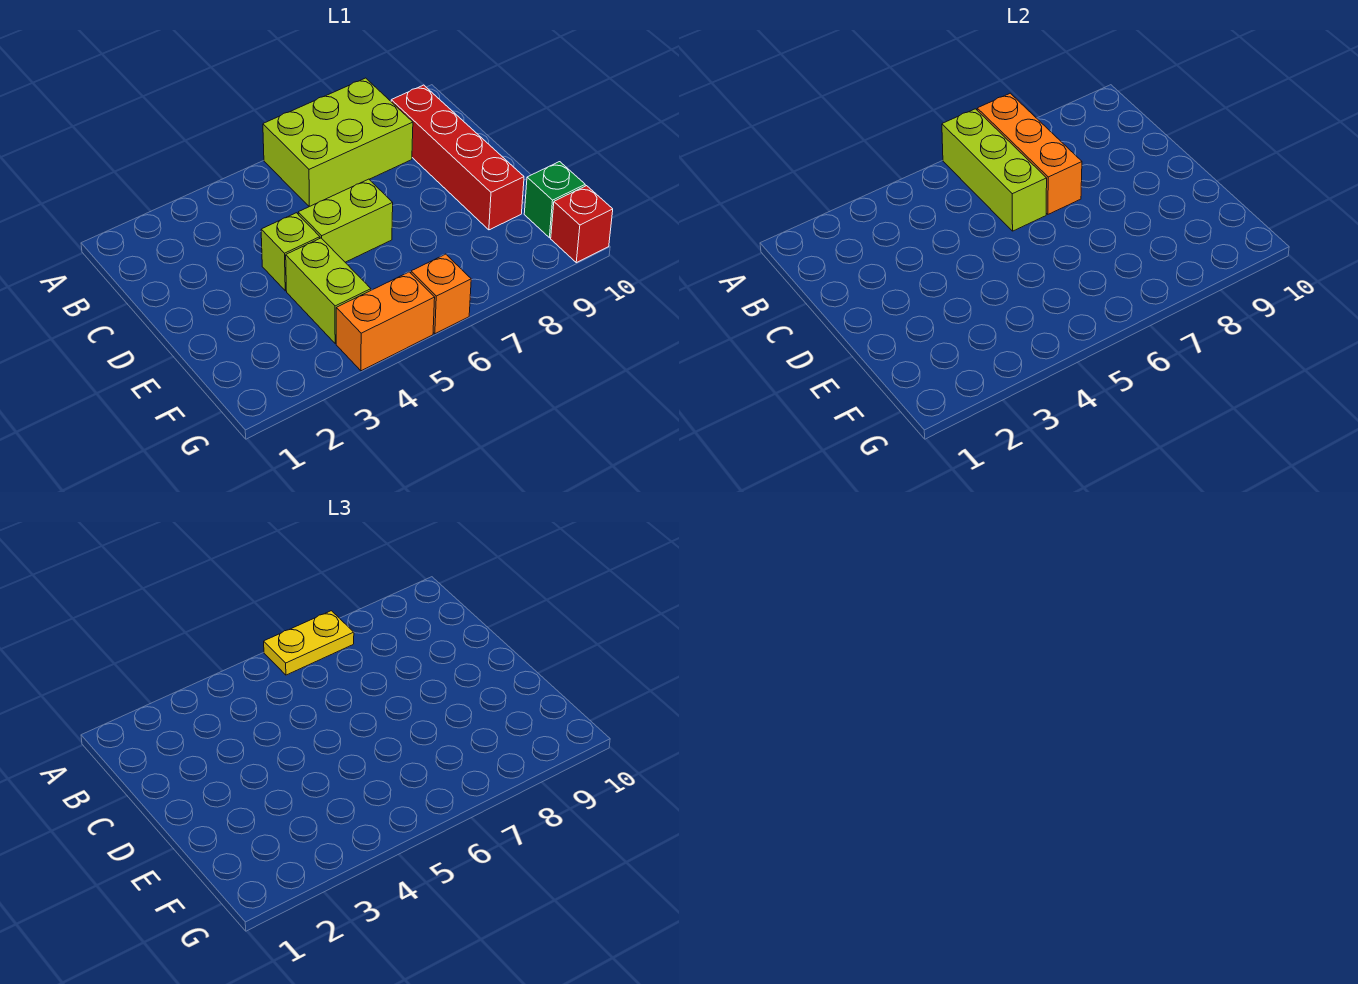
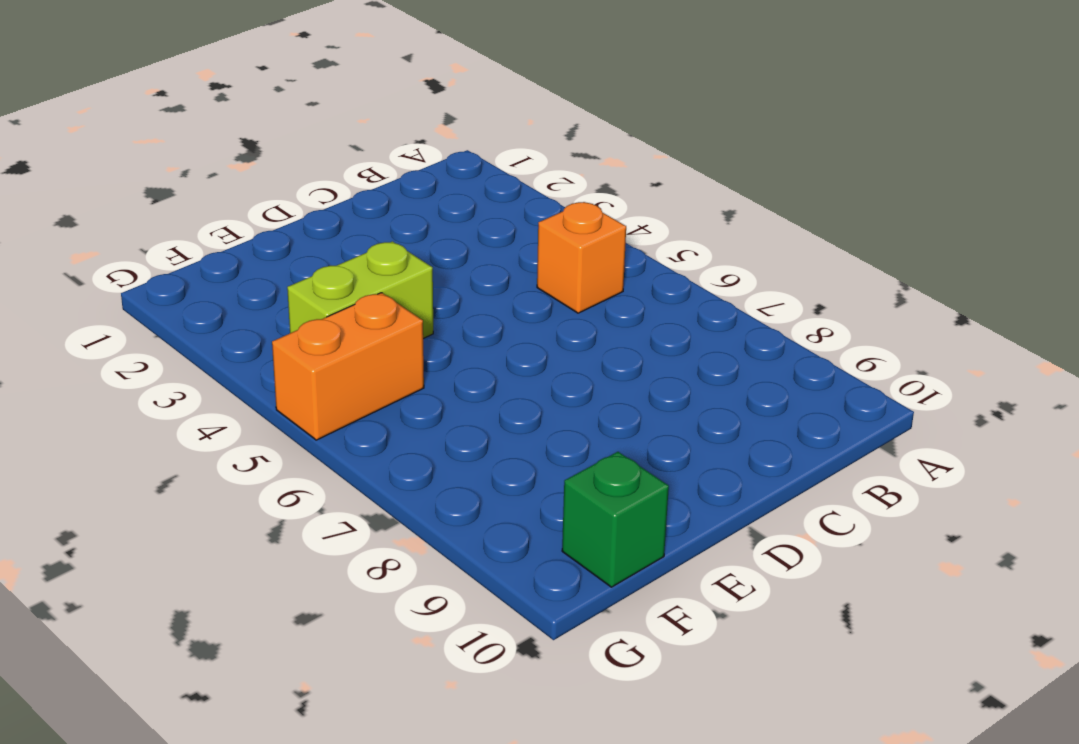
orange 1x1 brick [537,202,626,313] -> orange 1x1 brick moved to [411,254,471,334]
orange 1x2 brick [272,293,424,440] -> orange 1x2 brick turned to [336,272,435,371]
none -> lime 2x3 brick [263,78,413,206]
none -> red 1x4 brick [391,85,524,230]
none -> lime 1x1 brick [261,213,320,291]

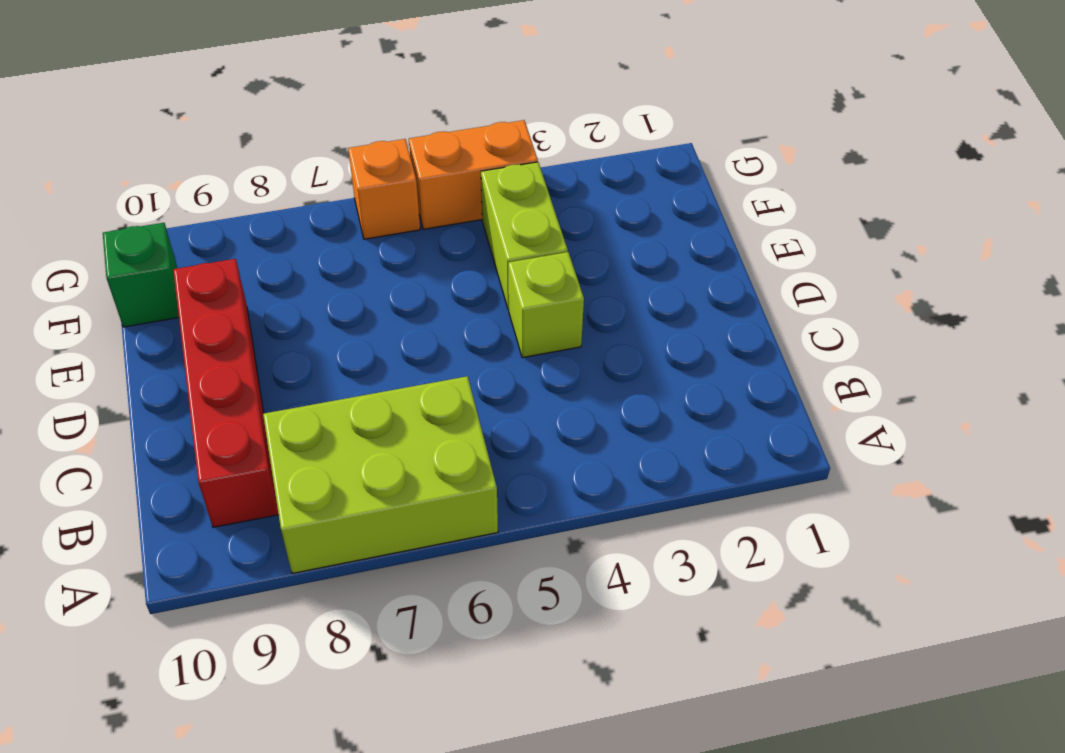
none -> lime 1x2 brick [298,179,393,262]
none -> red 1x1 brick [551,186,613,263]
none -> lime 1x3 brick [942,109,1047,231]

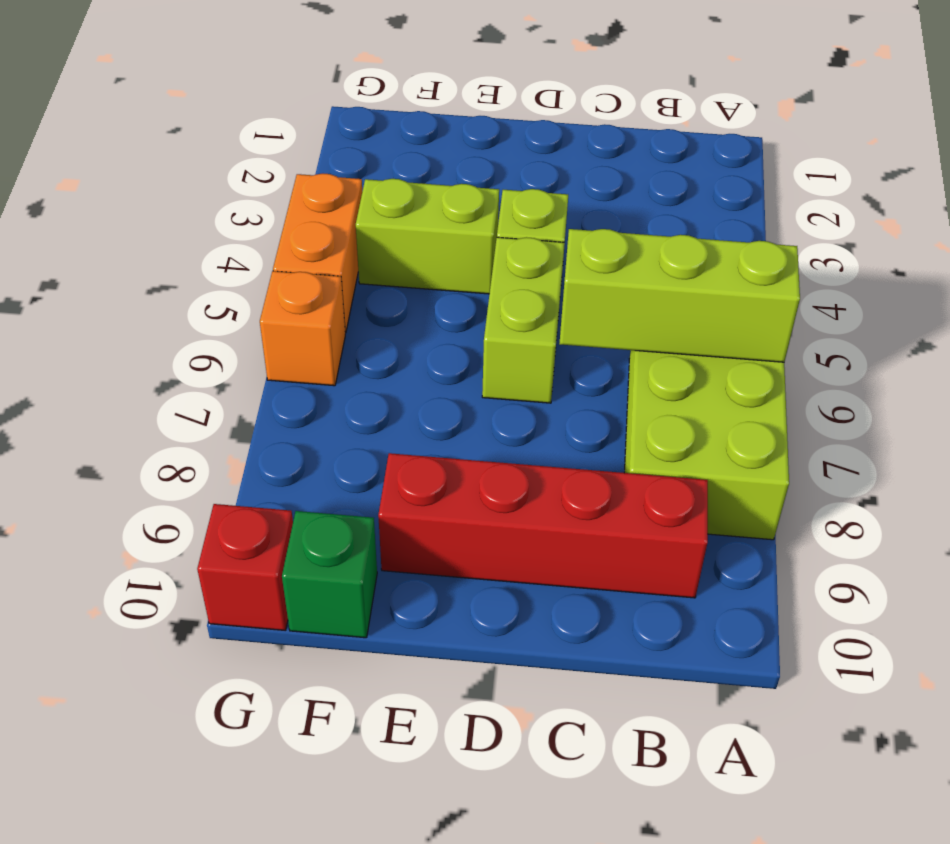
none -> orange 1x3 brick [977,93,1082,214]
none -> yellow 1x2 plate [264,611,354,675]

